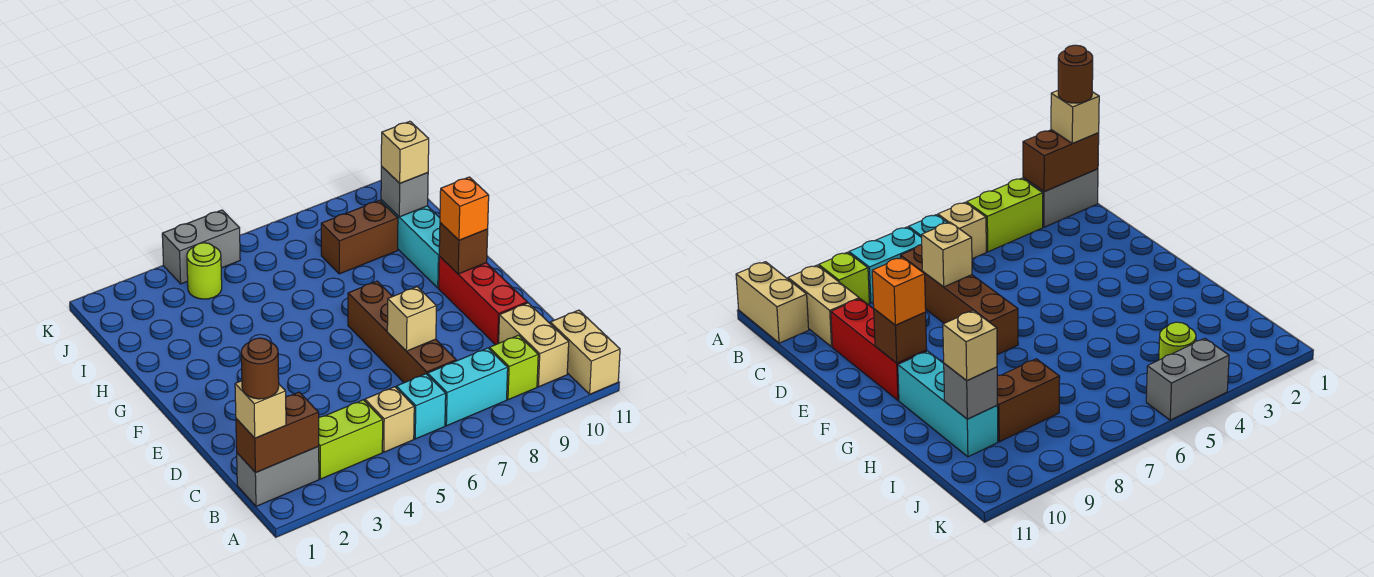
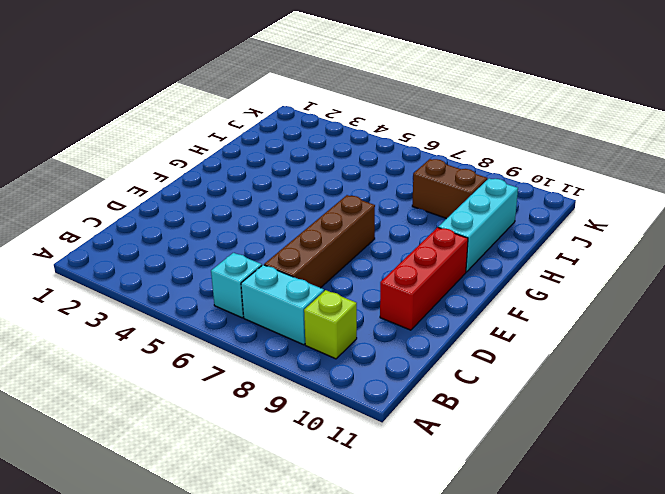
none -> tan 1x2 brick [550,310,620,394]
none -> grey 1x2 brick [237,447,319,506]
none -> lime 1x2 brick [318,400,383,479]

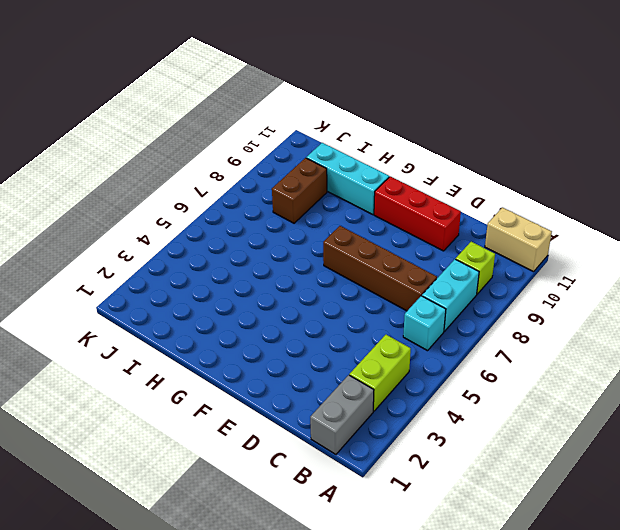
none -> tan 1x1 brick [365,387,414,452]
none -> tan 1x2 brick [499,303,569,387]
none -> lime 1x1 round brick [187,243,222,299]

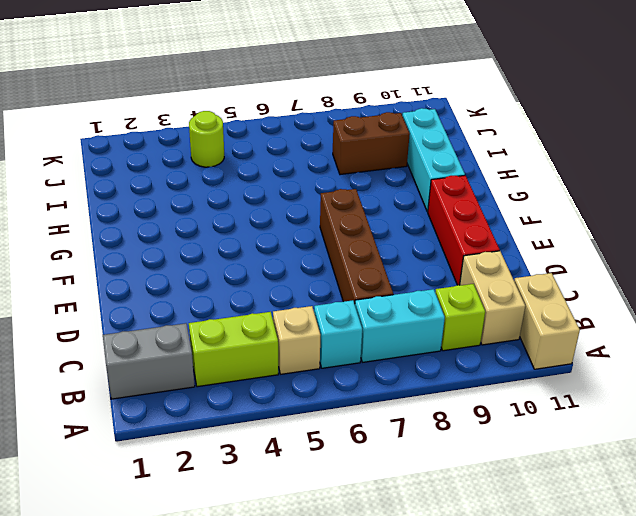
none -> grey 1x2 brick [162,210,240,284]
none -> brown 1x2 brick [236,392,319,473]
none -> tan 1x1 brick [387,287,437,351]

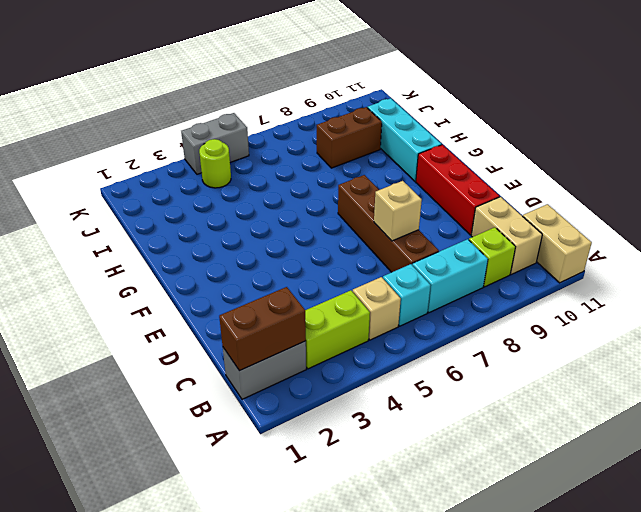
none -> brown 1x1 brick [439,223,488,274]
none -> grey 1x1 brick [381,166,428,217]
none -> tan 1x1 brick [235,381,286,438]

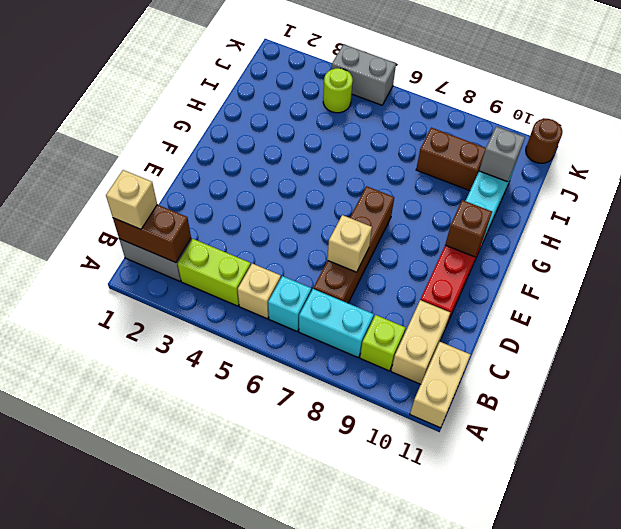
brown 1x1 round brick [526,119,563,163] -> brown 1x1 round brick moved to [241,338,279,399]
none -> orange 1x1 brick [440,177,489,240]
none -> tan 1x1 brick [381,121,429,183]

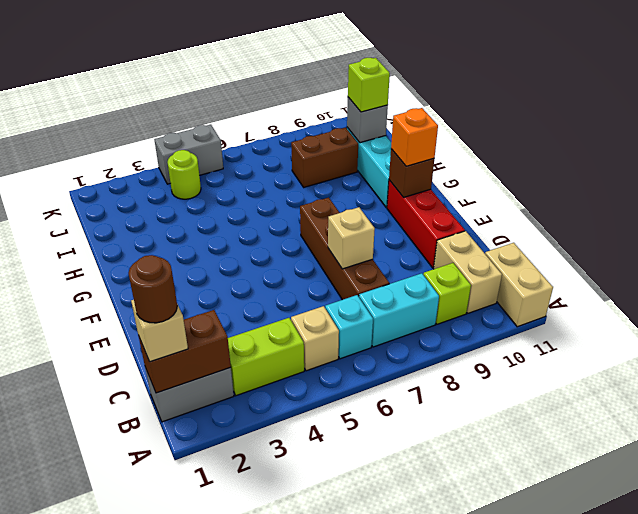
lime 1x1 brick [348,58,390,112] -> tan 1x1 brick [381,121,429,183]

